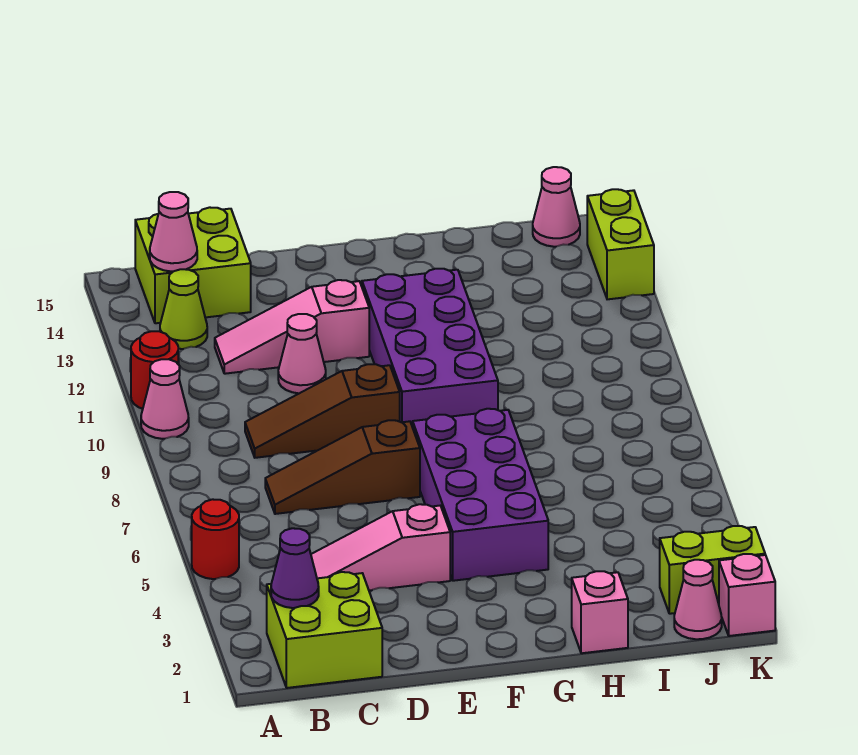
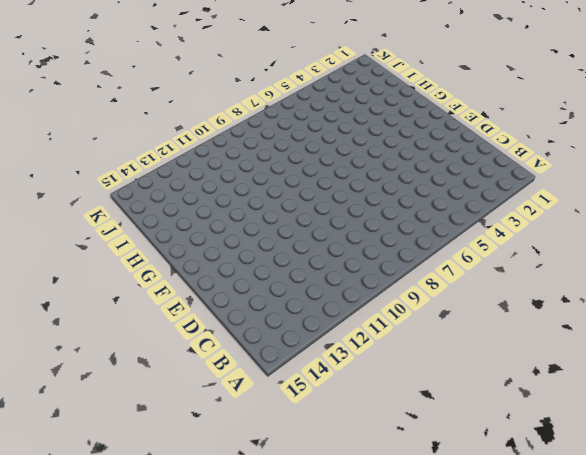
none -> red 1x1 round brick [192,499,239,579]
none -> pink 1x1 cone [141,359,189,439]
none -> red 1x1 round brick [131,331,178,409]

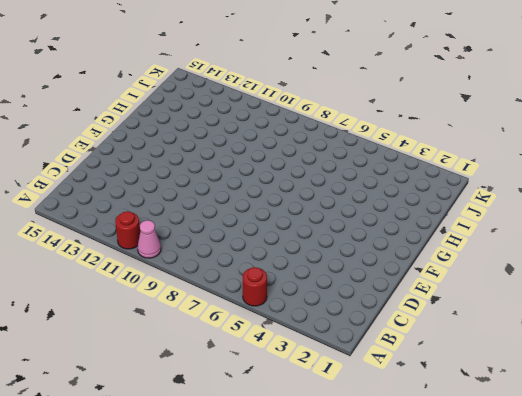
none -> lime 2x2 brick [267,572,382,688]
none -> lime 1x1 cone [160,269,207,349]
none -> lime 2x2 brick [135,207,251,323]

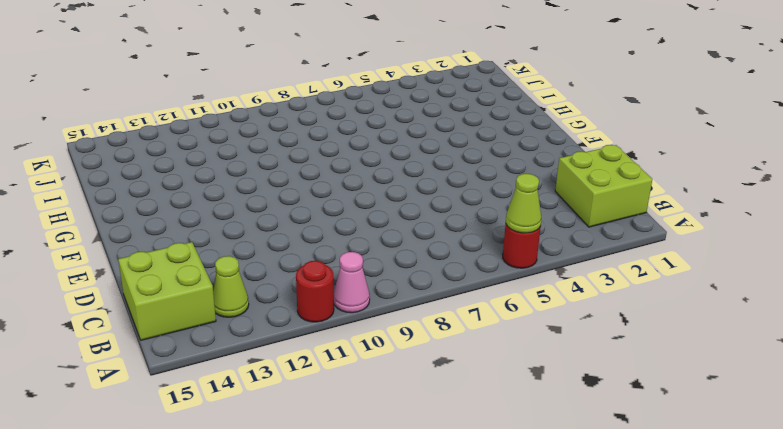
lime 1x1 cone [506,174,541,233] -> none
none -> pink 1x3 slope [311,504,450,591]
none -> brown 1x3 slope [265,420,420,514]
none -> brown 1x3 slope [245,364,400,458]

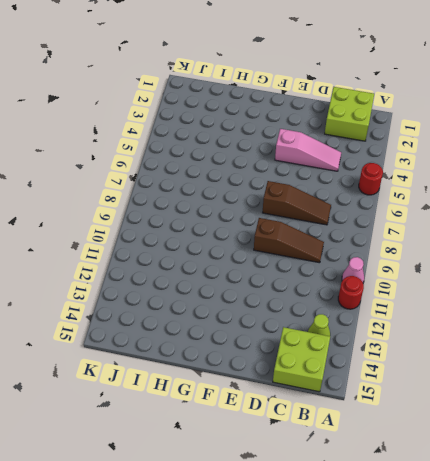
none -> pink 1x3 slope [215,280,369,374]
none -> pink 1x1 cone [278,314,326,393]
none -> purple 2x4 brick [413,409,548,581]

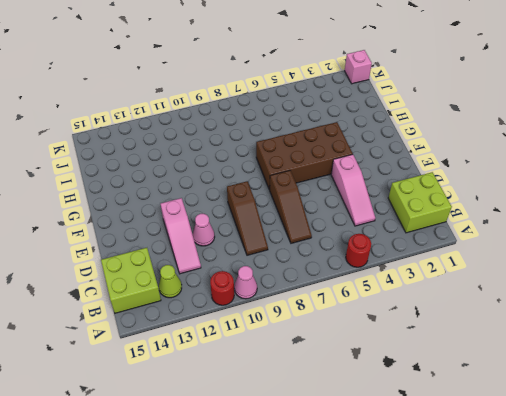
brown 2x4 brick [256,122,353,190] -> purple 2x4 brick [413,409,548,581]
none -> purple 2x4 brick [362,269,498,427]
none -> pink 1x1 brick [572,571,628,653]
none -> pink 1x1 cone [674,560,722,639]

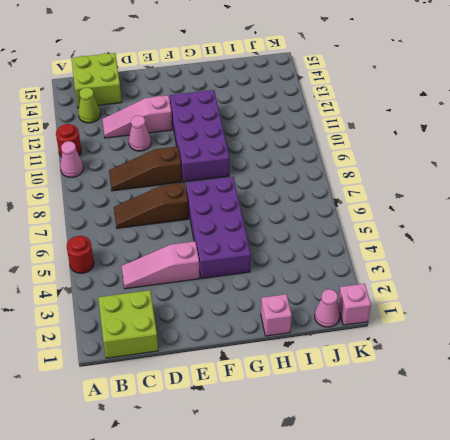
none -> lime 1x2 brick [660,526,765,614]
none -> pink 1x1 cone [533,167,580,247]
none -> lime 1x2 brick [587,189,654,299]

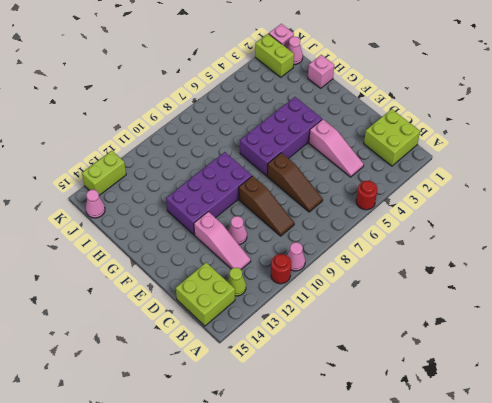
none -> purple 1x1 cone [271,528,319,608]
none -> pink 1x1 cone [150,192,197,271]

